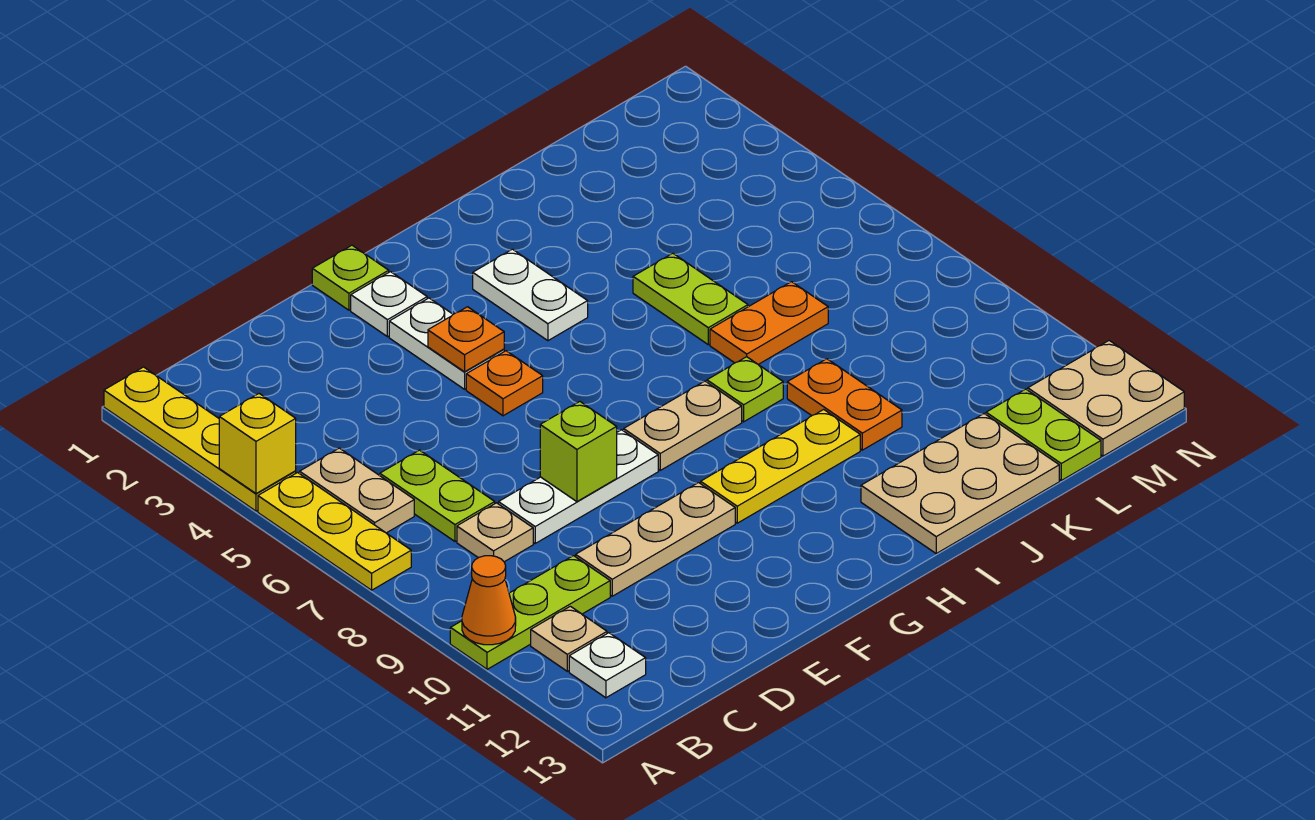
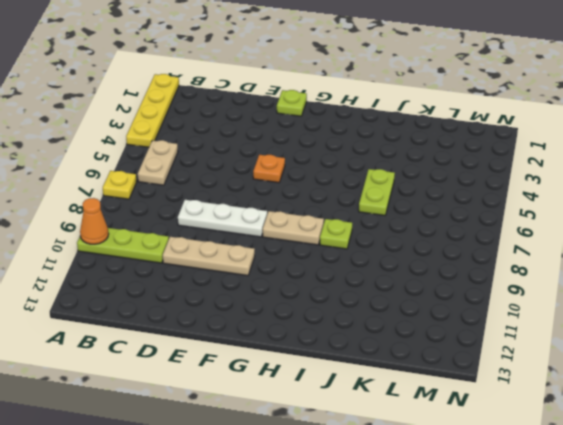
yellow 1x1 plate [103,171,137,199] -> yellow 1x3 plate [258,473,411,590]
none -> tan 1x1 plate [531,606,607,671]
none -> white 1x1 plate [569,633,646,698]
none -> lime 1x2 plate [380,450,495,541]

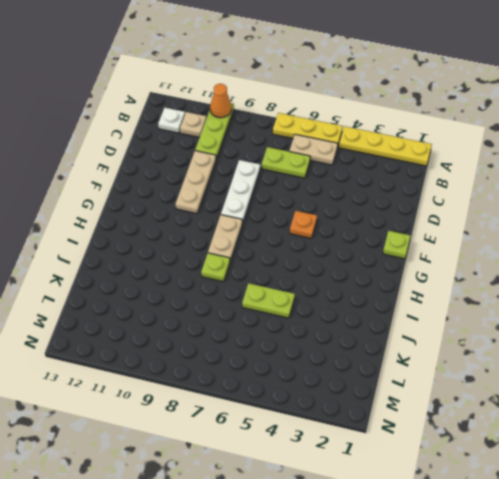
none -> tan 1x1 plate [457,503,533,562]
none -> white 1x1 plate [351,272,427,337]
none -> white 1x2 plate [389,298,504,389]

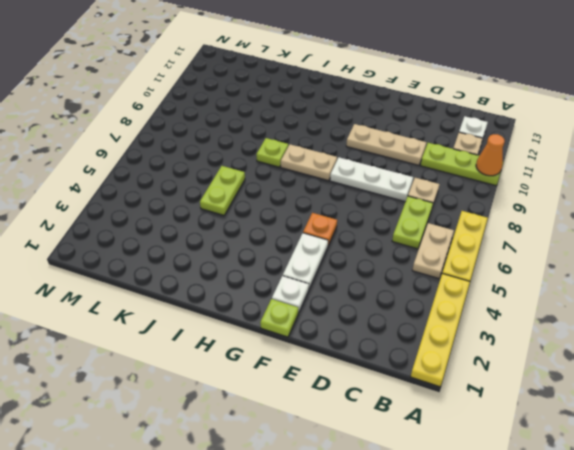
none -> yellow 1x3 plate [701,409,860,523]
none -> white 1x2 plate [473,249,588,341]
none -> tan 2x3 plate [861,414,1059,553]

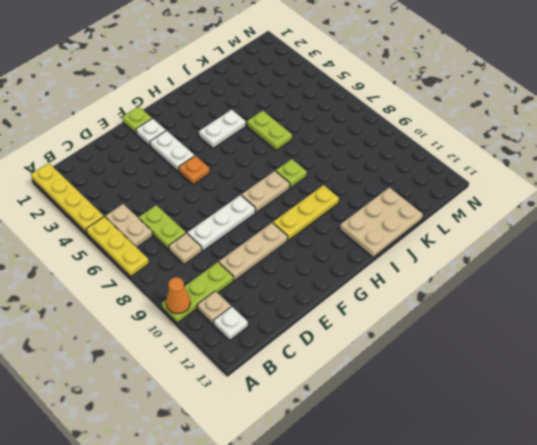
white 1x2 plate [199,110,246,148] -> white 1x2 plate turned to [473,249,588,341]
none -> orange 1x2 plate [710,282,828,364]
none -> orange 1x2 plate [787,359,902,450]
none -> lime 1x2 plate [986,389,1101,480]

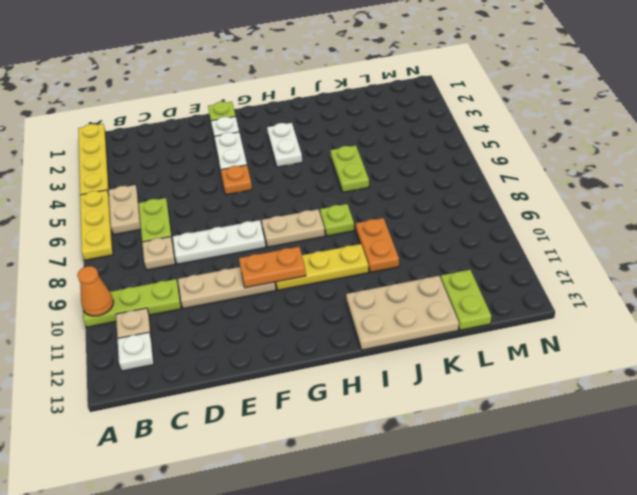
orange 1x2 plate [239,247,306,288] -> orange 1x2 plate moved to [710,282,828,364]
none -> tan 2x2 plate [1028,341,1184,456]
none -> yellow 1x1 brick [219,394,296,494]
none -> lime 1x1 brick [540,402,617,502]

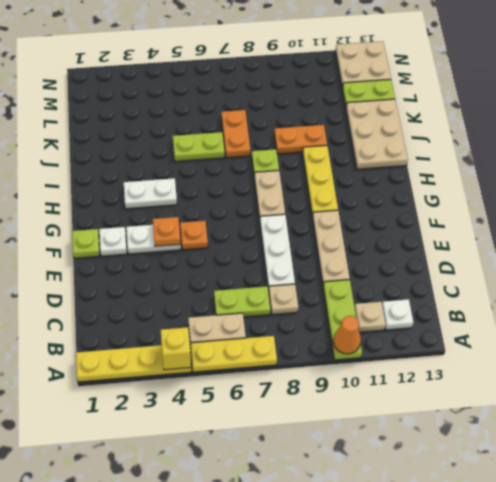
none -> lime 1x1 brick [540,402,617,502]

